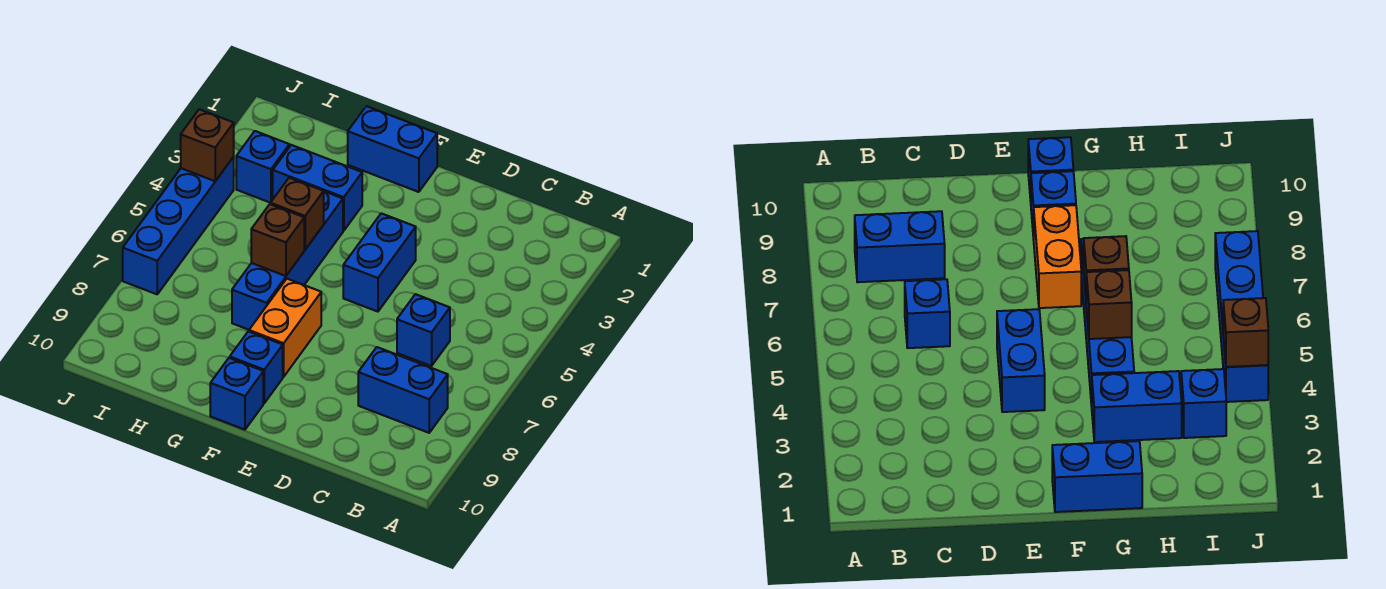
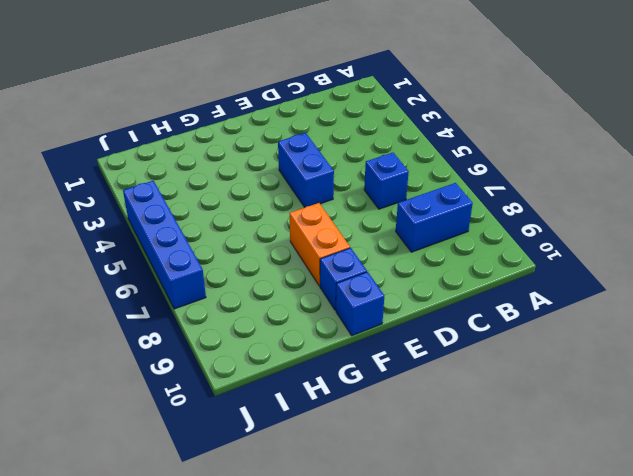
none -> blue 1x2 brick [348,106,437,192]
none -> blue 1x2 brick [273,145,362,231]
none -> blue 1x4 brick [232,191,343,330]

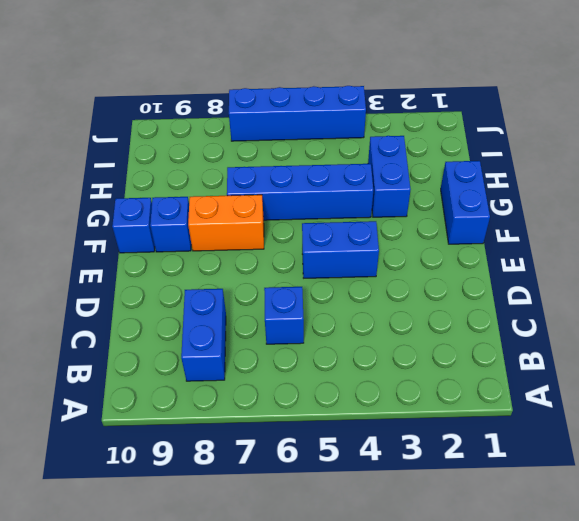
none -> blue 1x1 brick [236,131,289,203]
none -> brown 1x1 brick [271,178,324,249]
none -> brown 1x1 brick [251,204,304,276]

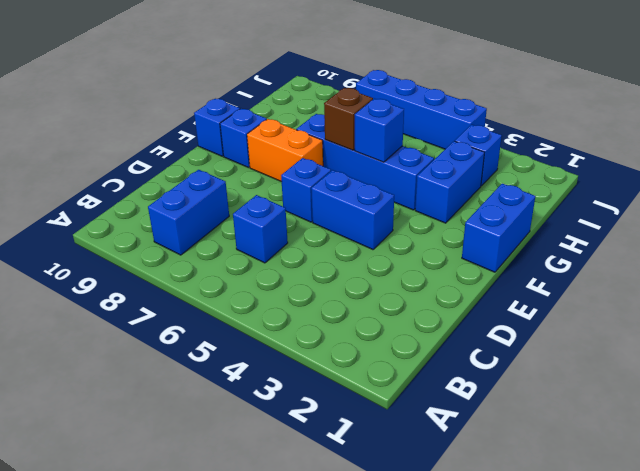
blue 1x1 brick [281,158,331,222] -> none
blue 1x1 brick [355,99,404,162] -> brown 1x1 brick [271,178,324,249]
none -> brown 1x1 brick [181,109,234,181]

